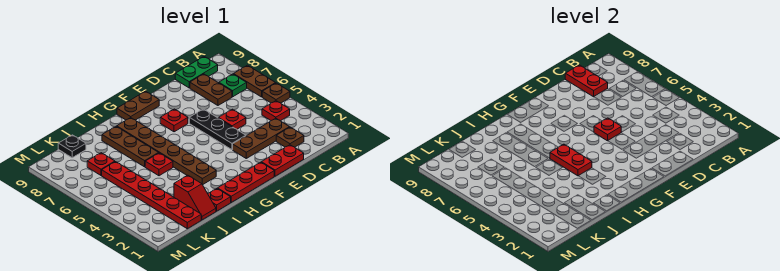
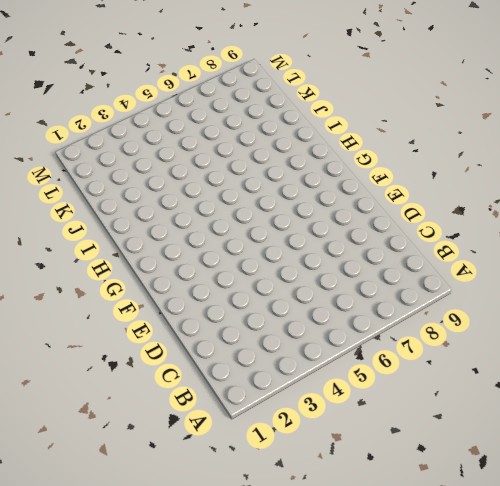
none -> brown 1x1 plate [262,83,290,103]
none -> brown 1x2 plate [234,65,275,97]
none -> red 1x1 plate [262,101,290,121]

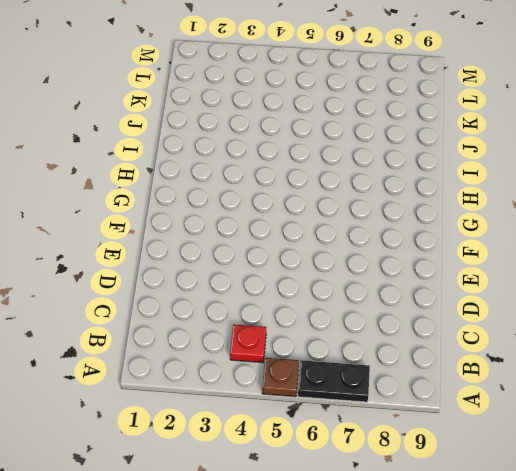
black 1x2 plate [298,360,370,402] -> brown 1x2 plate [234,65,275,97]
none -> green 1x1 plate [219,74,247,97]
none -> green 1x2 plate [175,57,218,88]
none -> brown 1x1 plate [276,127,304,147]

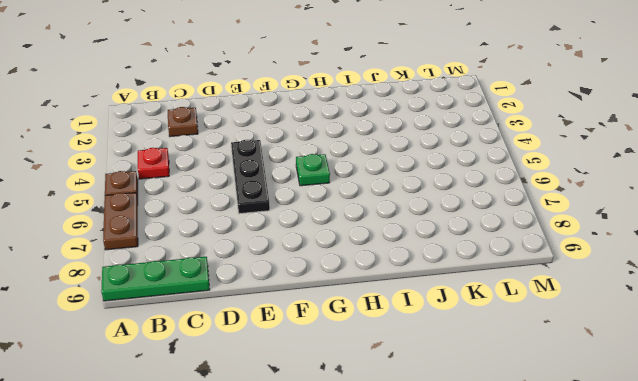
green 1x3 plate [101,257,210,301] -> green 1x2 plate [175,57,218,88]
green 1x1 plate [296,154,330,186] -> green 1x1 plate moved to [219,74,247,97]
none -> brown 1x3 plate [233,118,289,158]
none -> brown 1x2 plate [190,74,232,105]
none -> red 1x2 plate [261,145,304,176]

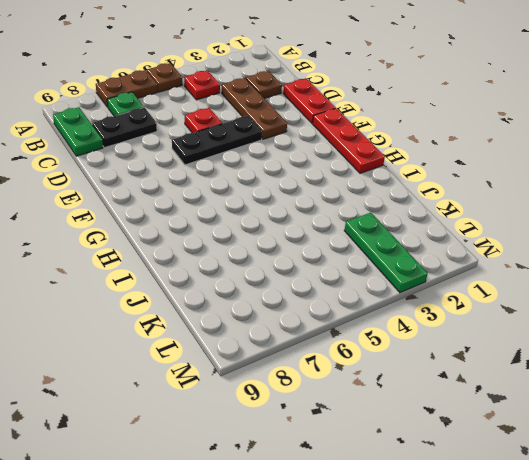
black 1x2 plate [92,107,157,148] -> brown 1x2 plate [190,74,232,105]
green 1x3 plate [344,212,428,293] -> red 1x6 plate [102,162,201,229]
none -> red 1x1 plate [160,109,188,132]
none -> brown 1x2 plate [117,91,159,120]
none -> brown 1x6 plate [117,118,216,185]

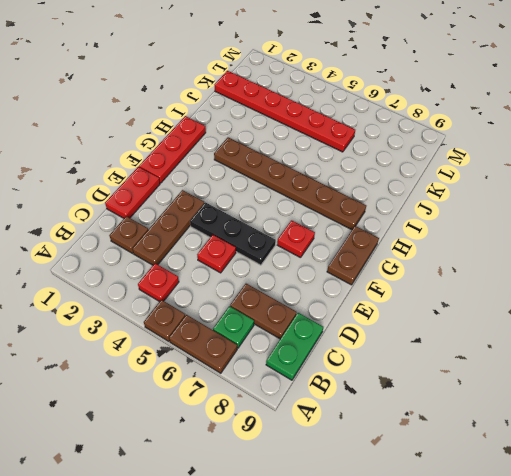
none -> red 1x1 plate [208,189,231,211]
none -> red 1x1 plate [145,153,173,176]
none -> brown 1x3 plate [102,126,158,167]

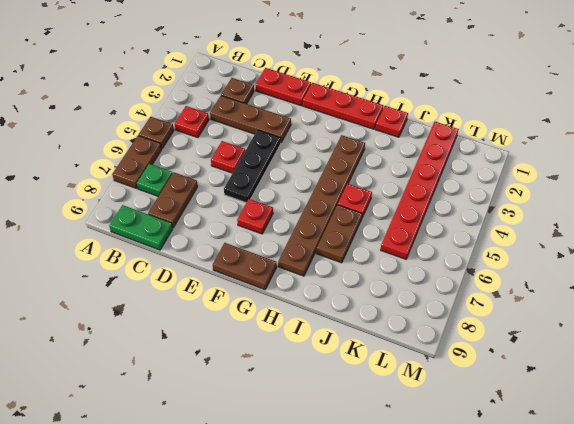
brown 1x2 plate [316,205,362,263] -> brown 1x3 plate [102,126,158,167]
none -> red 1x2 slope [174,175,216,220]
none -> red 1x1 plate [87,153,115,175]
none -> black 1x1 plate [58,135,86,158]

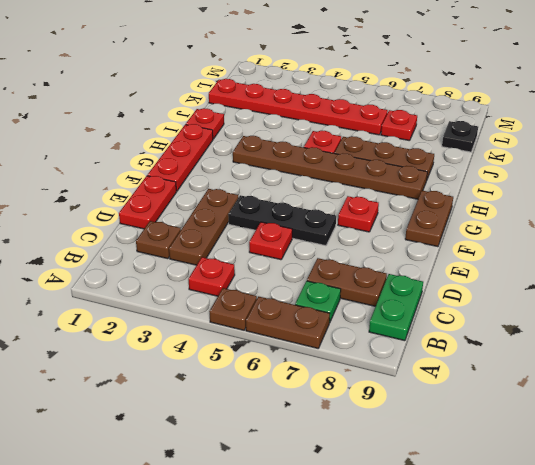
none -> red 1x2 slope [174,175,216,220]
none -> red 1x2 plate [565,65,608,97]
none -> red 1x1 plate [594,118,621,141]

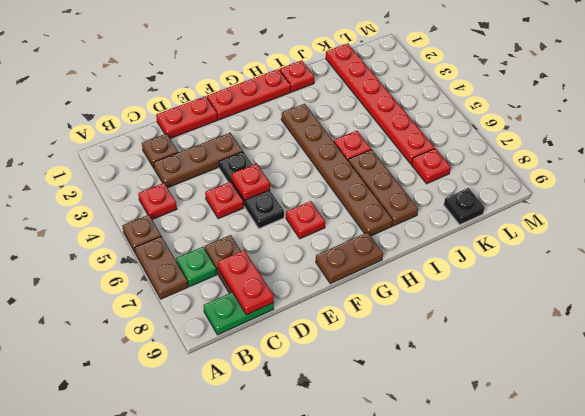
none -> red 1x2 slope [174,175,216,220]
none -> red 1x2 plate [550,144,592,176]

